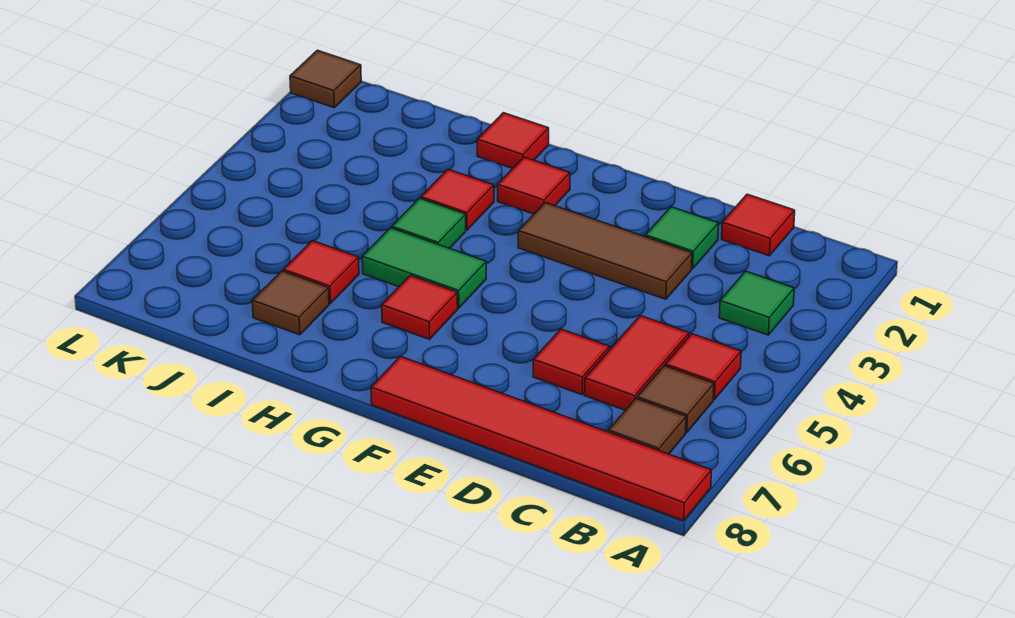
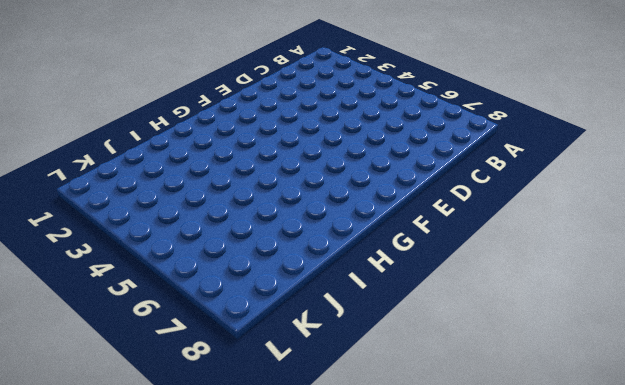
none -> red 1x6 tile [371,356,711,521]
none -> green 1x1 tile [719,271,794,335]
none -> red 1x1 tile [665,334,741,399]

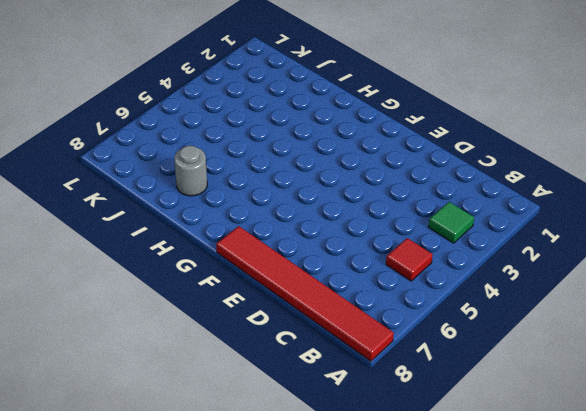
grey 1x1 round brick [174,146,207,196] -> brown 1x1 tile [252,271,329,335]
none -> brown 1x1 tile [637,366,714,433]
none -> brown 1x1 tile [609,399,686,454]
none -> red 1x1 tile [722,194,795,256]

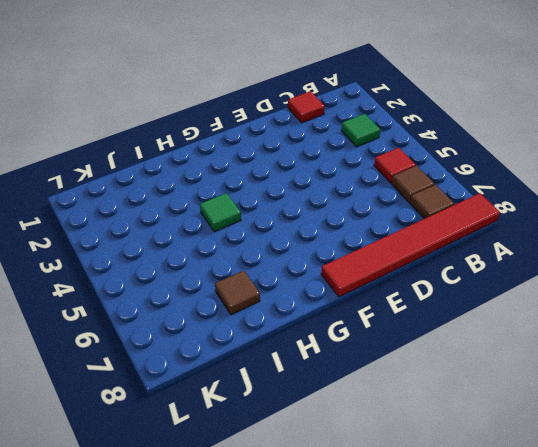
none -> red 1x2 tile [585,316,689,410]
none -> green 1x1 tile [645,207,719,269]
none -> brown 1x3 tile [518,203,692,299]

